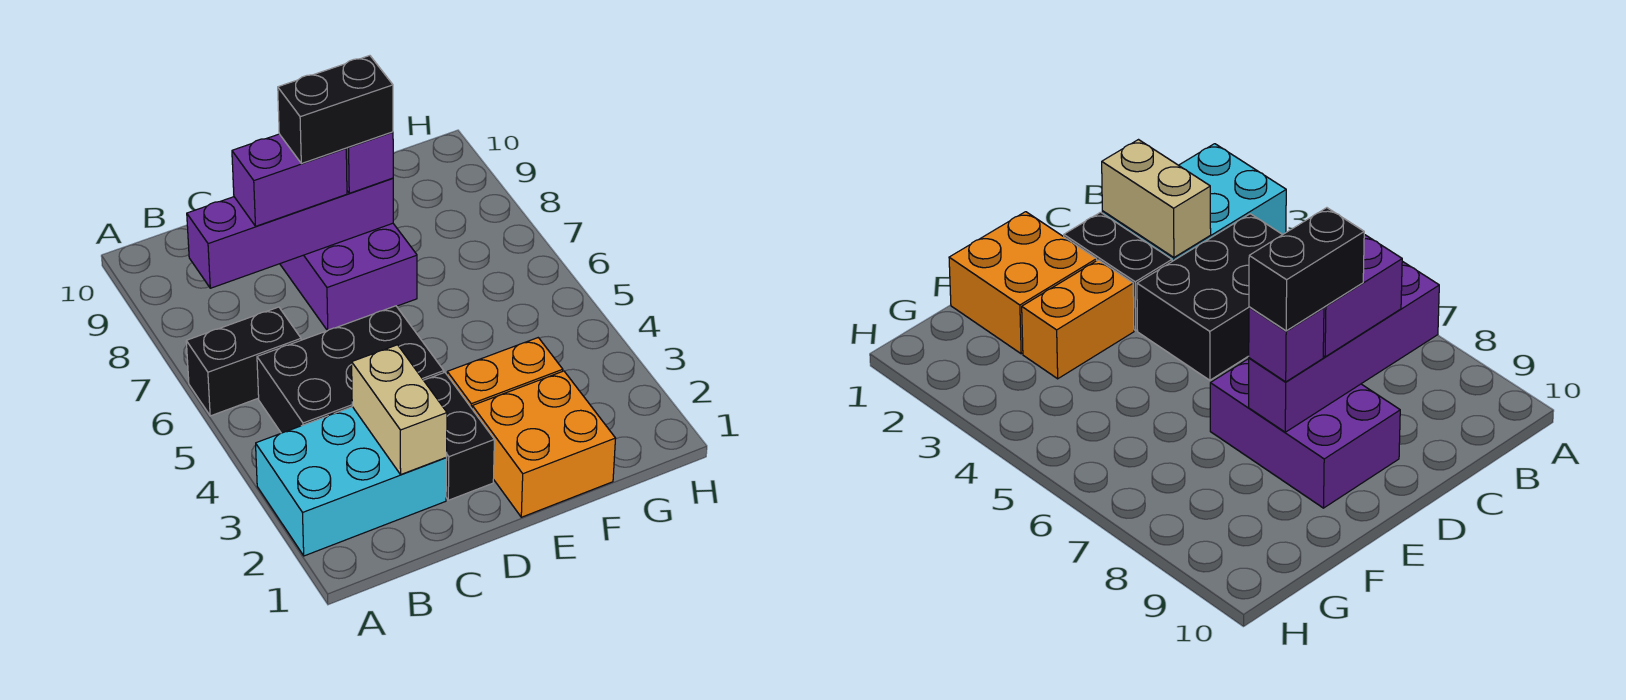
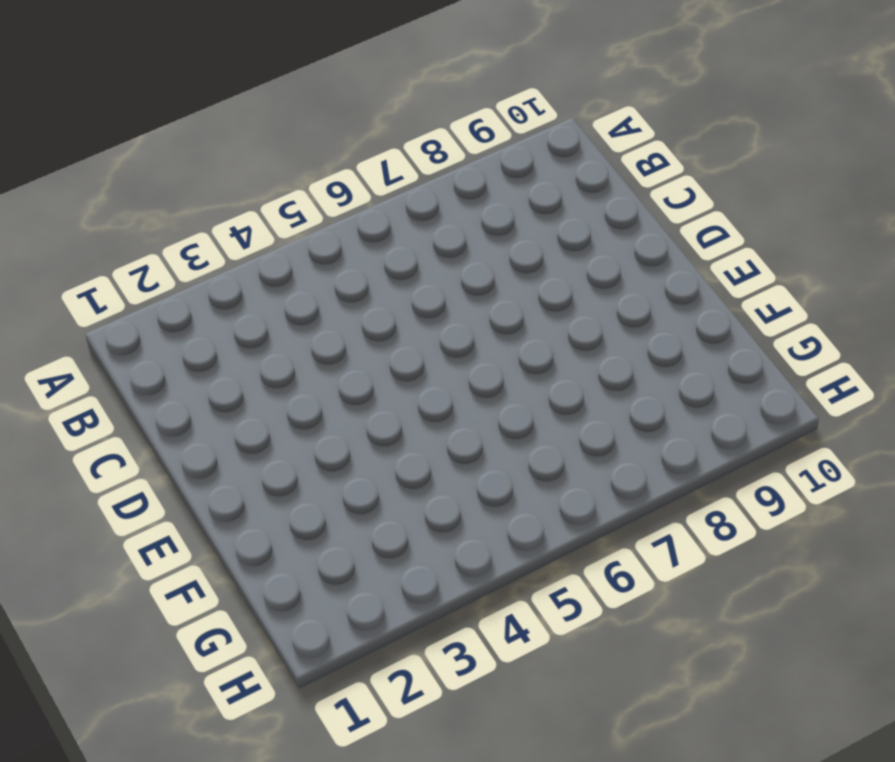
none -> cyan 2x3 brick [256,407,447,556]
none -> black 1x2 brick [186,307,301,416]
none -> black 2x3 brick [257,306,444,433]

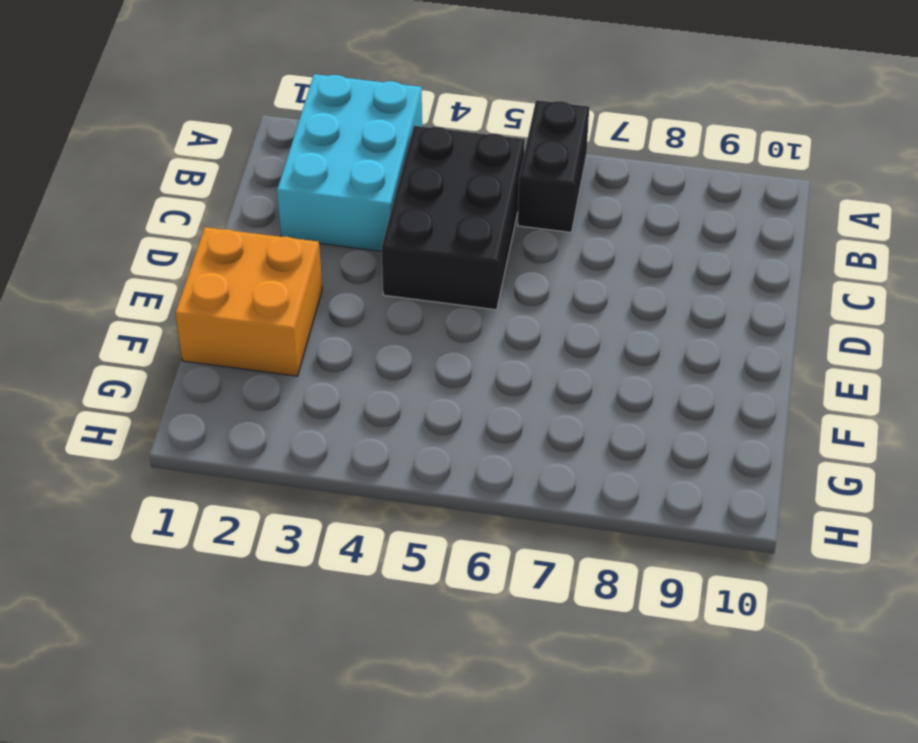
none -> black 1x2 brick [424,372,494,500]
none -> purple 2x3 brick [280,223,417,331]
none -> orange 1x2 brick [447,338,563,408]

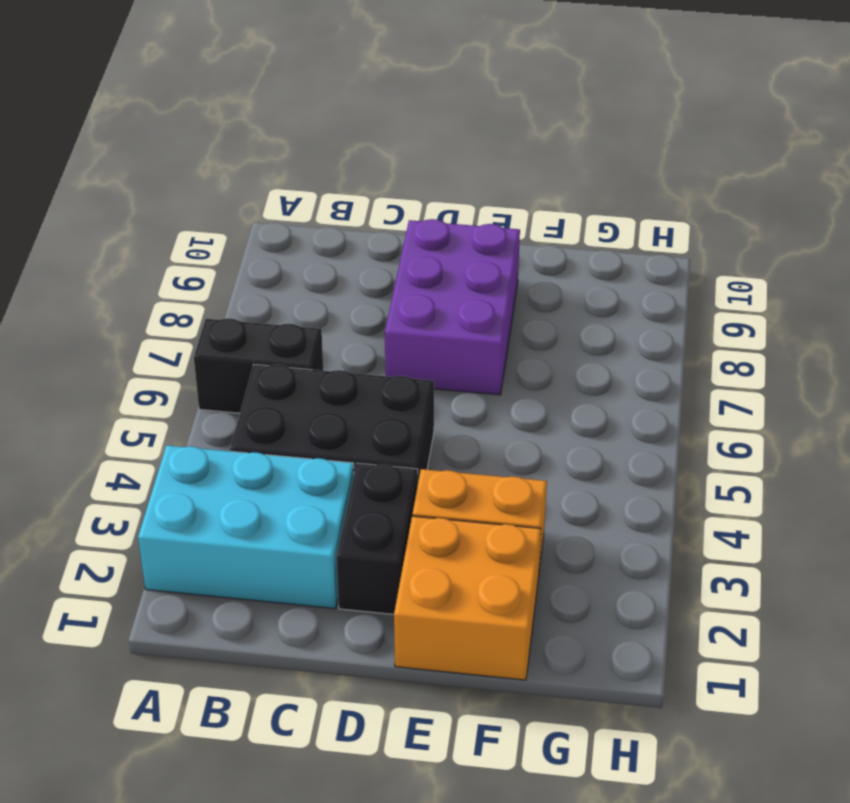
none -> purple 1x4 brick [187,178,393,288]
none -> tan 1x2 brick [352,345,447,474]
none -> purple 1x2 brick [232,134,347,226]

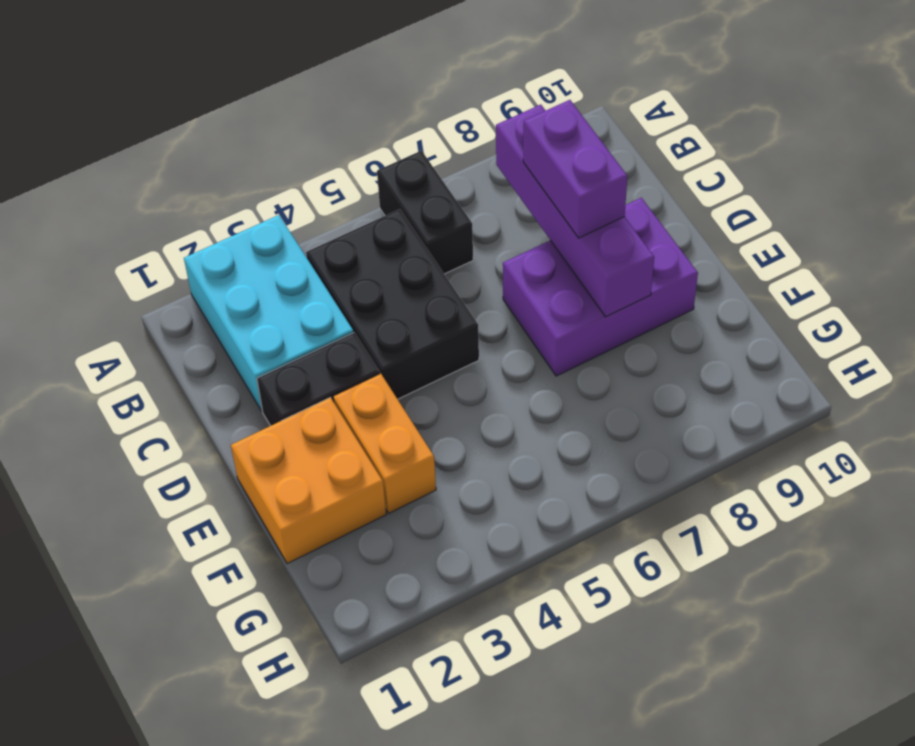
none -> tan 1x2 brick [352,345,447,474]
none -> purple 1x1 brick [346,132,393,193]
none -> black 1x2 brick [278,56,393,164]

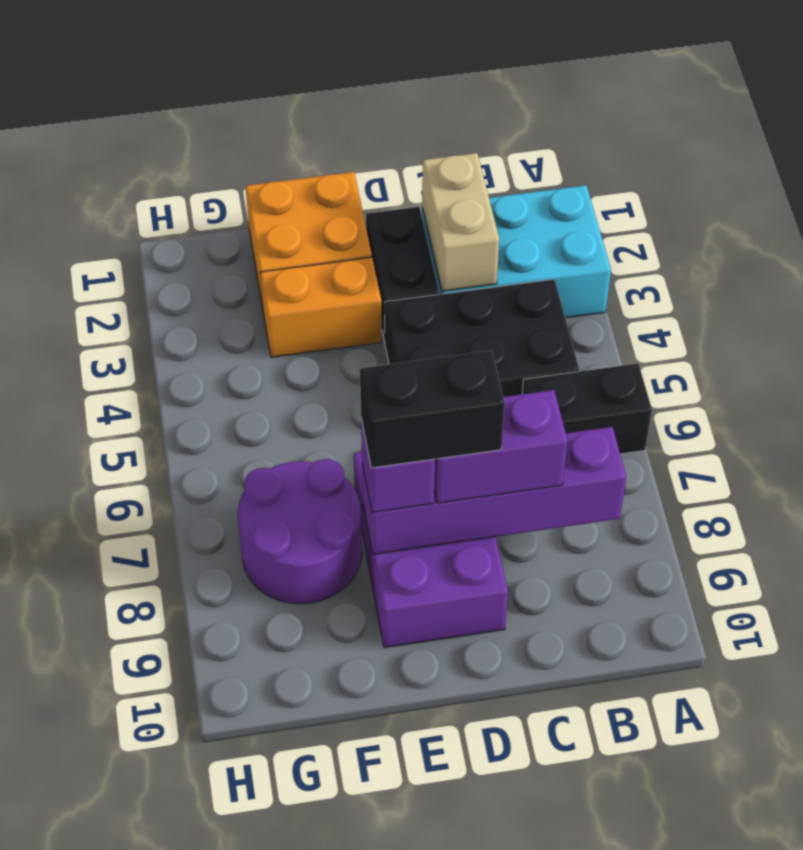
purple 2x2 round brick [238,459,362,604] -> none

